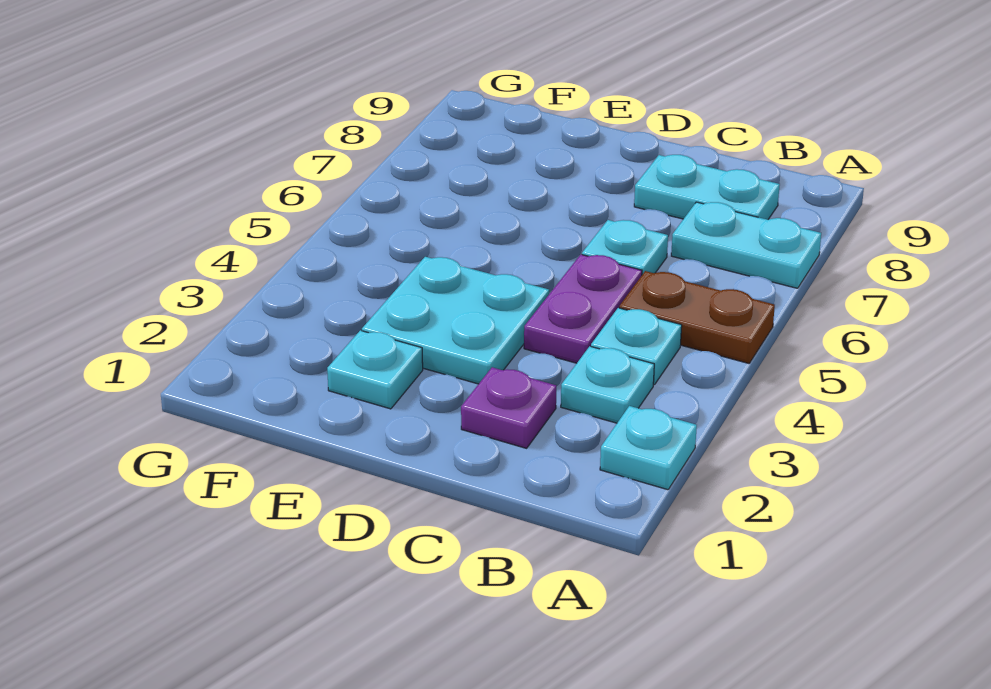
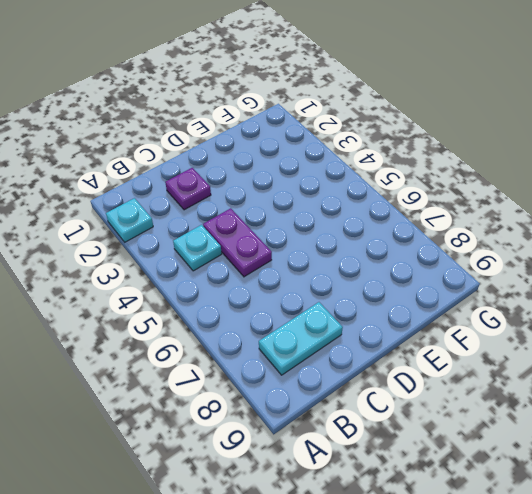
none -> brown 1x2 plate [619,271,775,363]
none -> cyan 1x2 plate [671,202,821,288]

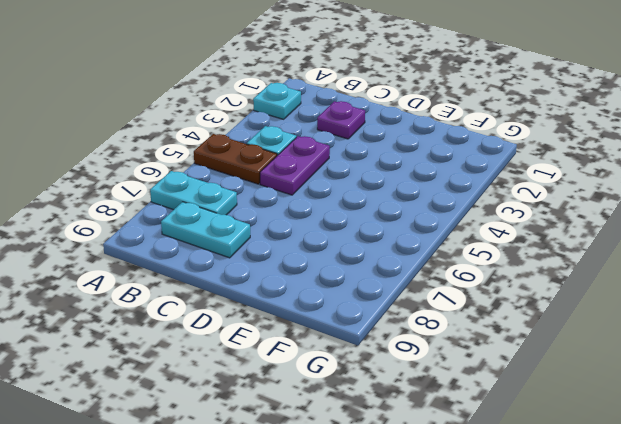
none -> cyan 1x1 plate [561,346,654,423]
none -> cyan 1x1 plate [582,220,668,275]

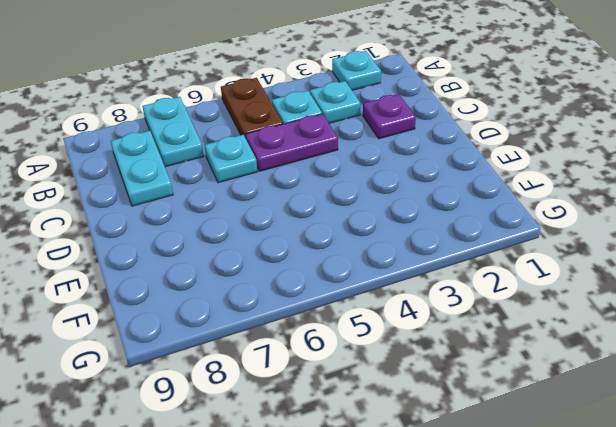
none -> cyan 2x2 plate [362,257,549,384]
none -> cyan 1x1 plate [327,330,423,409]

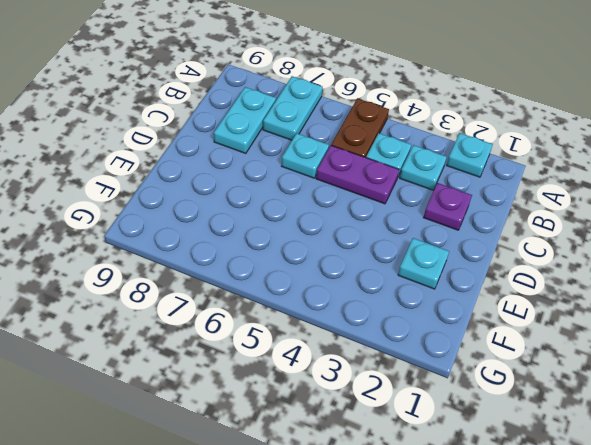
none -> cyan 2x2 plate [362,257,549,384]

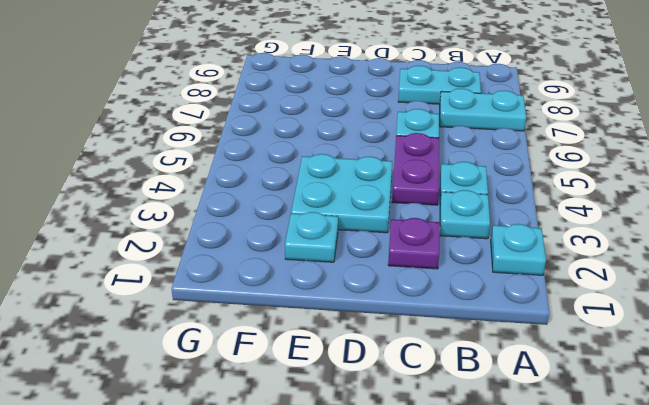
none -> brown 1x2 plate [619,271,775,363]

